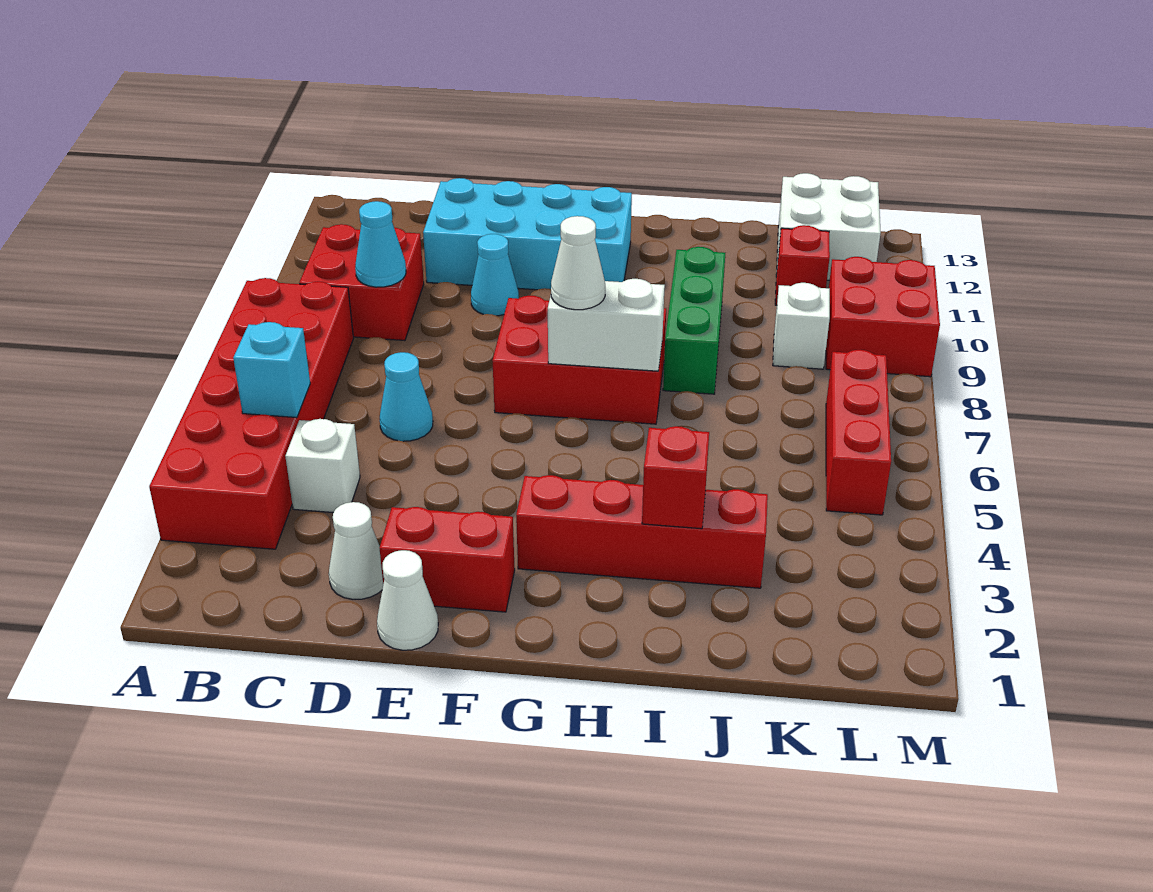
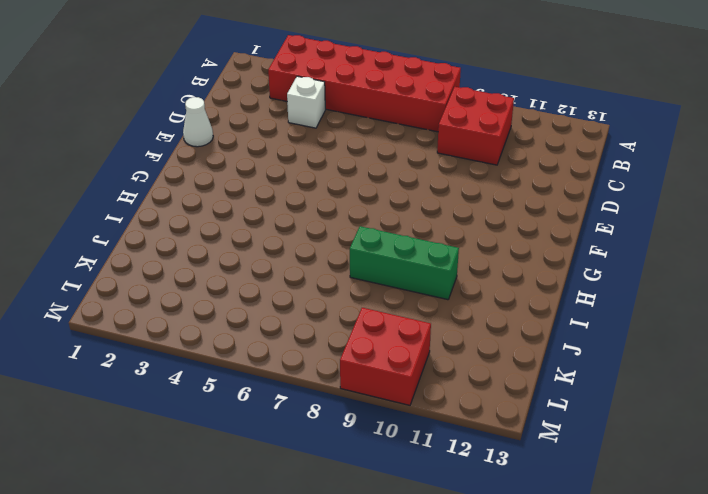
none -> white 1x1 cone [329,502,383,599]
none -> cyan 1x1 cone [380,352,433,441]
none -> cyan 2x4 brick [423,178,632,290]

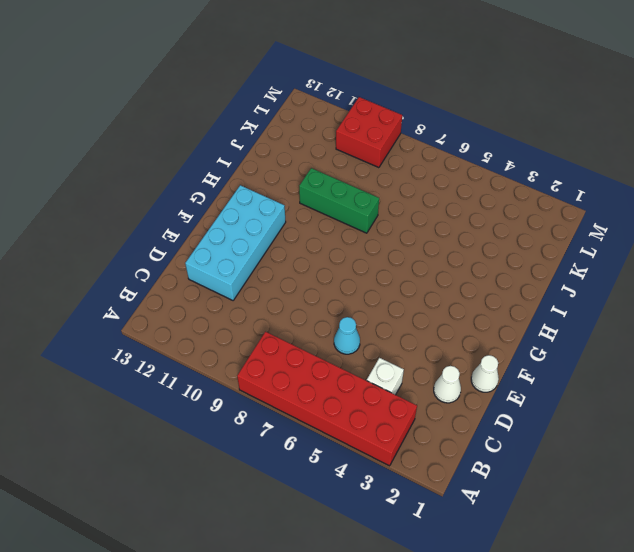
none -> red 2x2 brick [299,224,424,341]
none -> red 1x2 brick [380,507,515,612]
none -> cyan 1x1 cone [471,234,519,316]

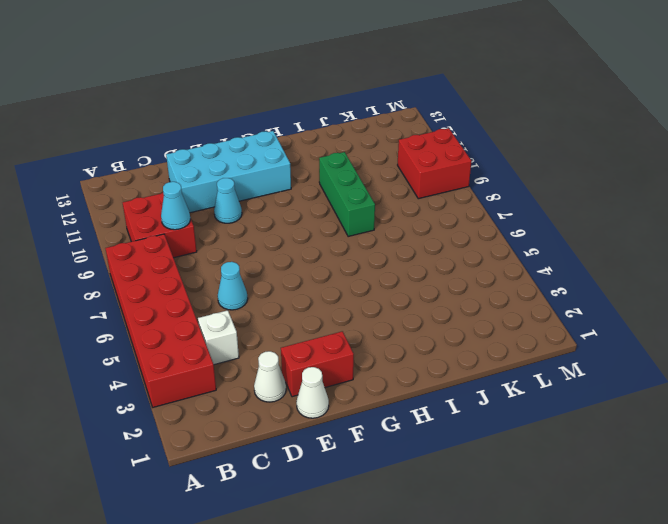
none -> red 2x3 brick [492,296,666,424]
none -> red 1x4 brick [516,475,768,588]
none -> white 1x1 brick [773,283,830,369]

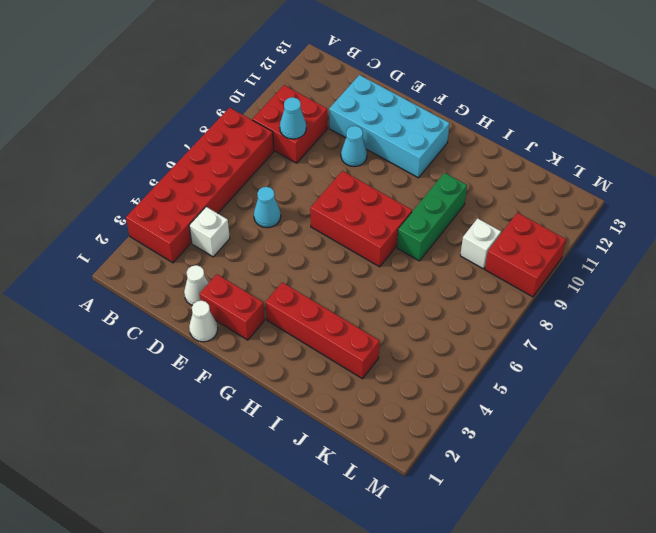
none -> red 1x1 brick [775,225,830,305]
none -> white 2x2 brick [776,173,881,280]
none -> red 1x3 brick [826,350,891,515]

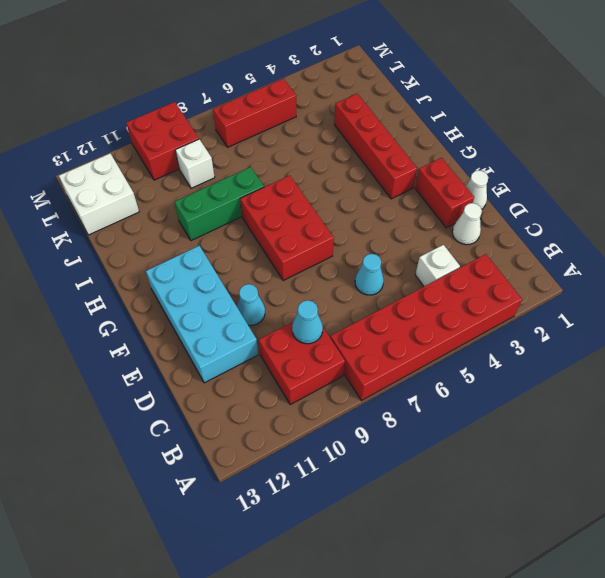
none -> red 1x1 brick [775,225,830,305]
none -> cyan 1x1 brick [233,322,310,418]
none -> white 1x2 brick [548,279,665,371]

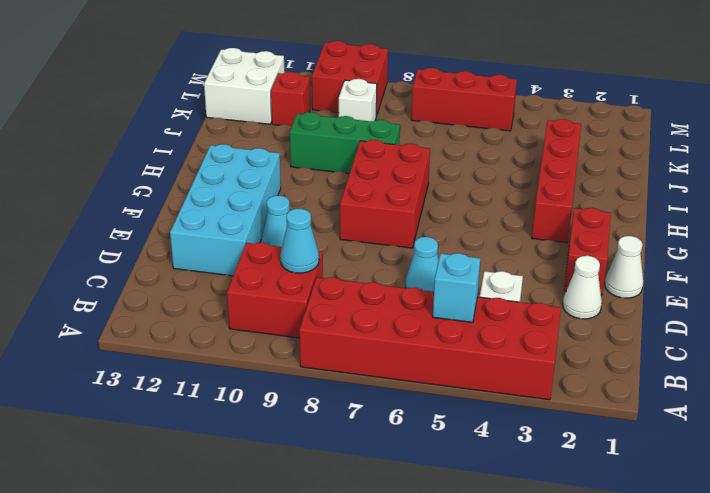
none -> white 1x2 brick [548,279,665,371]
none -> red 1x1 brick [642,426,709,529]
none -> white 1x1 cone [551,216,605,310]

